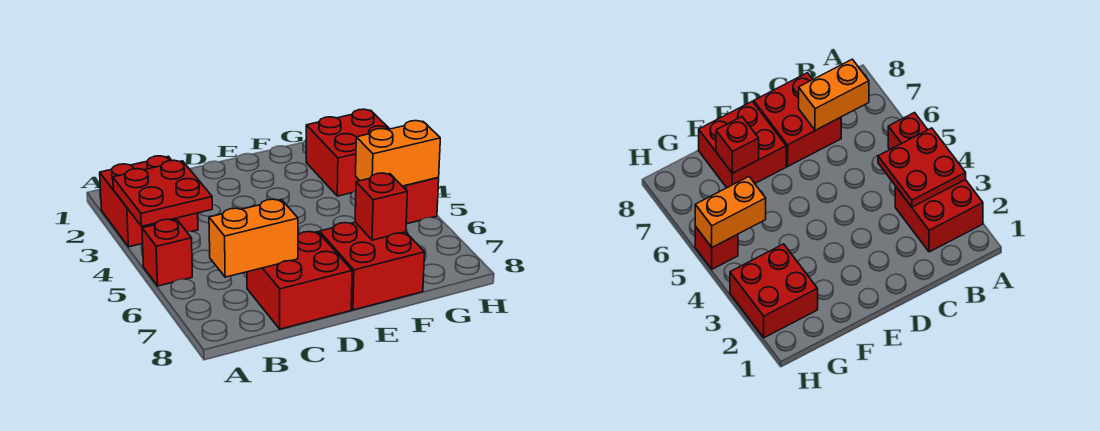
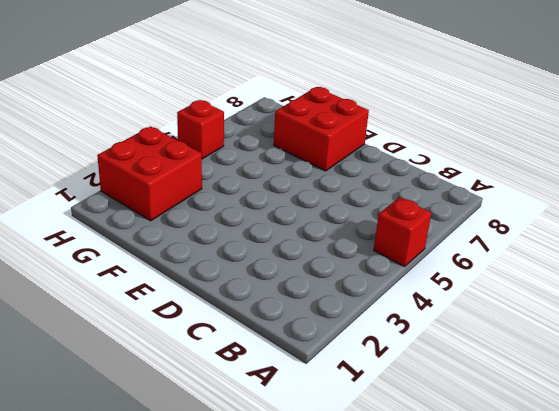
none -> red 2x2 brick [100,156,198,247]
none -> red 2x2 brick [247,232,352,329]

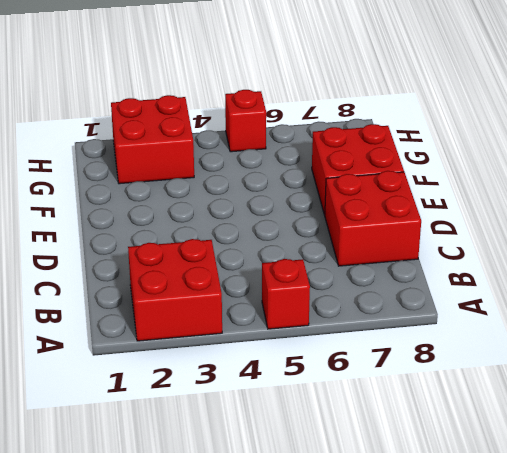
none -> red 2x2 plate [113,160,212,226]
none -> orange 1x2 brick [209,199,298,277]

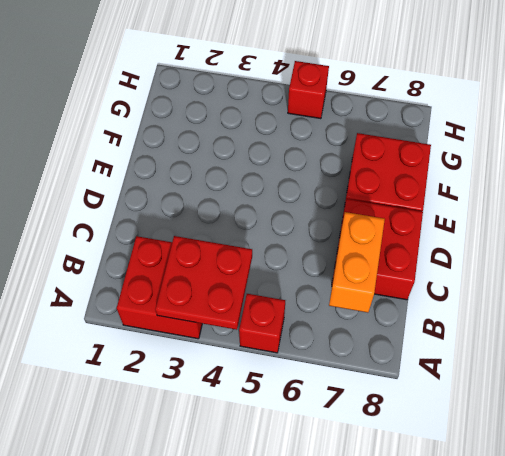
none -> red 2x2 brick [306,109,389,196]
none -> red 1x1 brick [355,173,407,240]

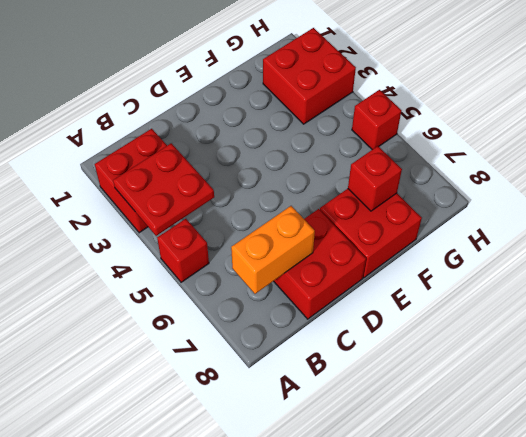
none -> orange 1x2 brick [356,121,440,186]

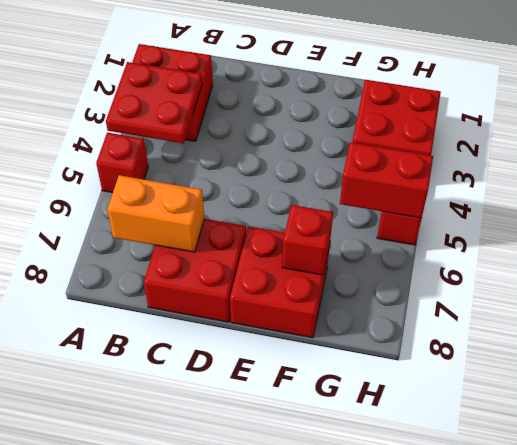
red 1x2 brick [340,142,433,218] -> orange 1x2 brick [356,121,440,186]

